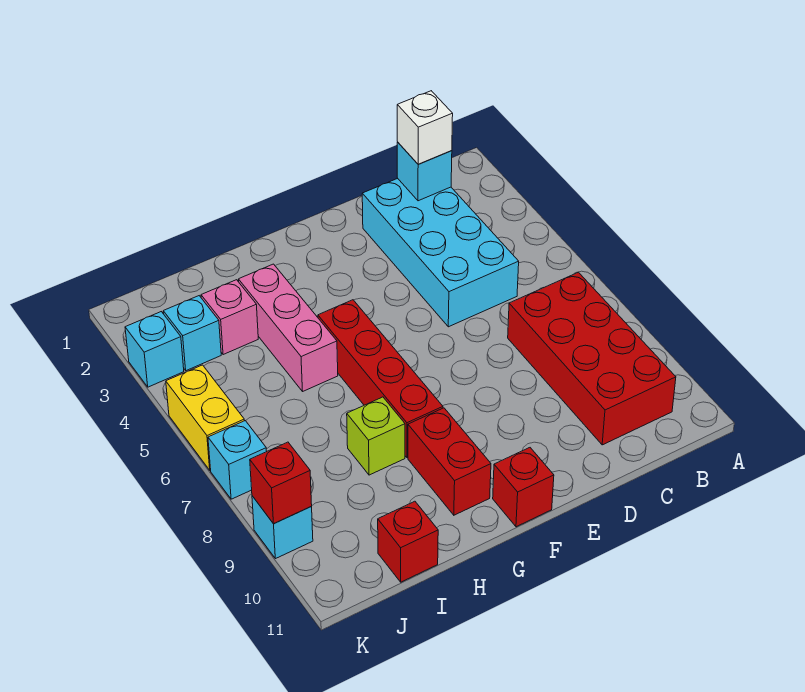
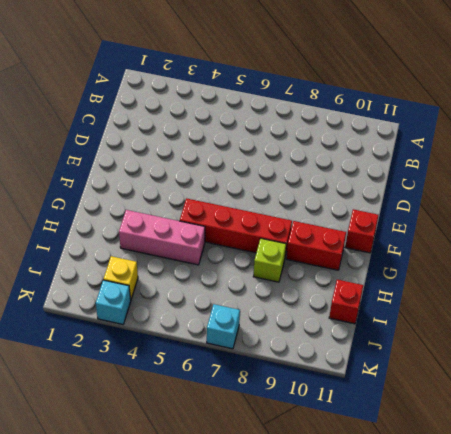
yellow 1x1 brick [104,256,138,300] -> cyan 1x1 brick [163,296,221,371]
none -> red 2x4 brick [508,272,676,445]
none -> cyan 2x4 brick [362,178,519,327]
none -> pink 1x1 brick [201,280,258,355]

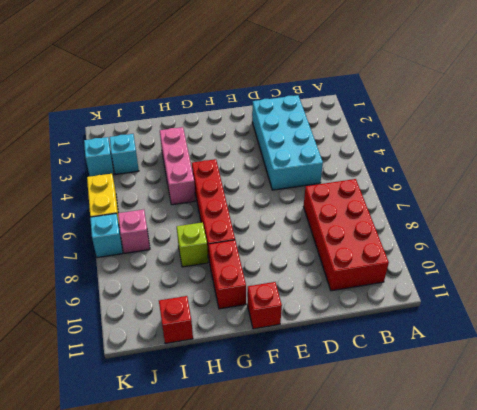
pink 1x1 brick [118,210,150,253] -> pink 1x1 brick moved to [201,280,258,355]
none -> cyan 1x1 brick [252,496,313,559]
none -> cyan 1x1 brick [397,142,452,201]
none -> red 1x1 brick [250,442,312,524]

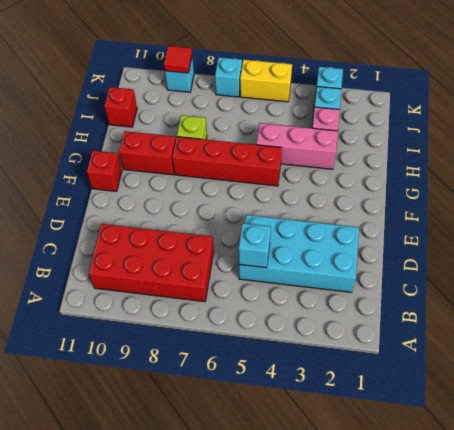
cyan 1x1 brick [239,223,271,268] -> cyan 1x1 brick moved to [397,142,452,201]
red 1x1 tile [164,46,192,73] -> red 1x1 brick [250,442,312,524]
none -> white 1x1 brick [397,91,453,164]

